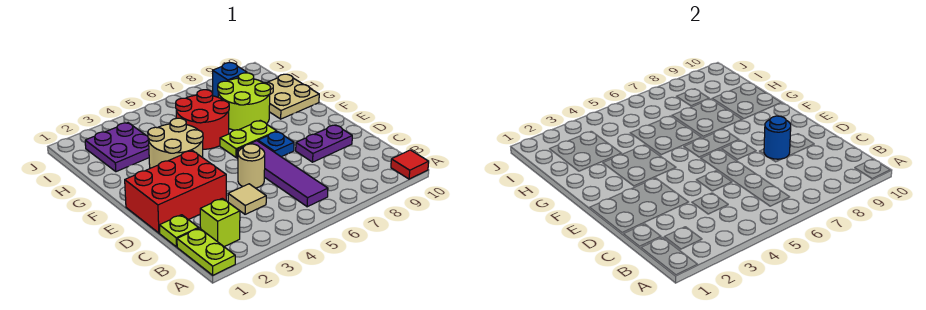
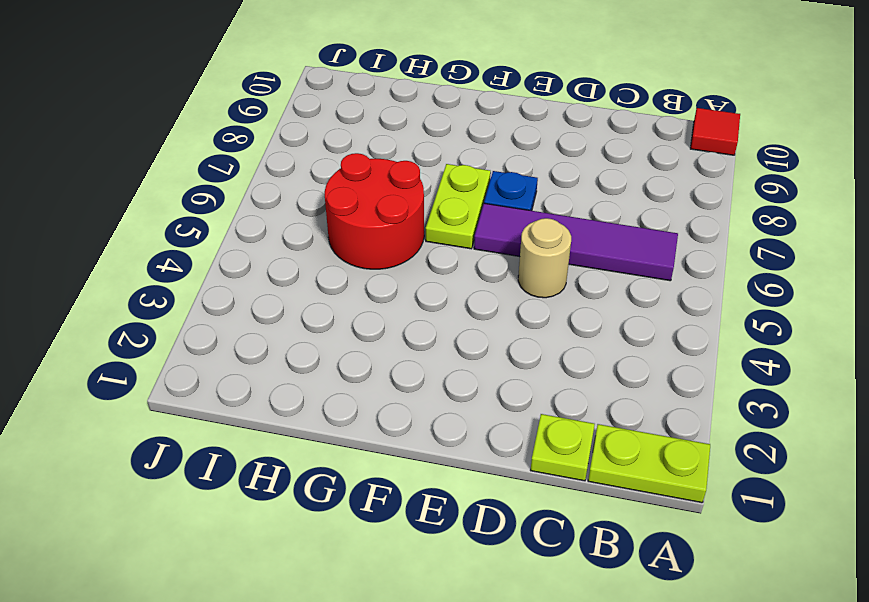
none -> lime 1x1 brick [200,198,240,247]
none -> tan 1x1 tile [228,184,266,214]
none -> red 2x3 brick [125,151,226,233]

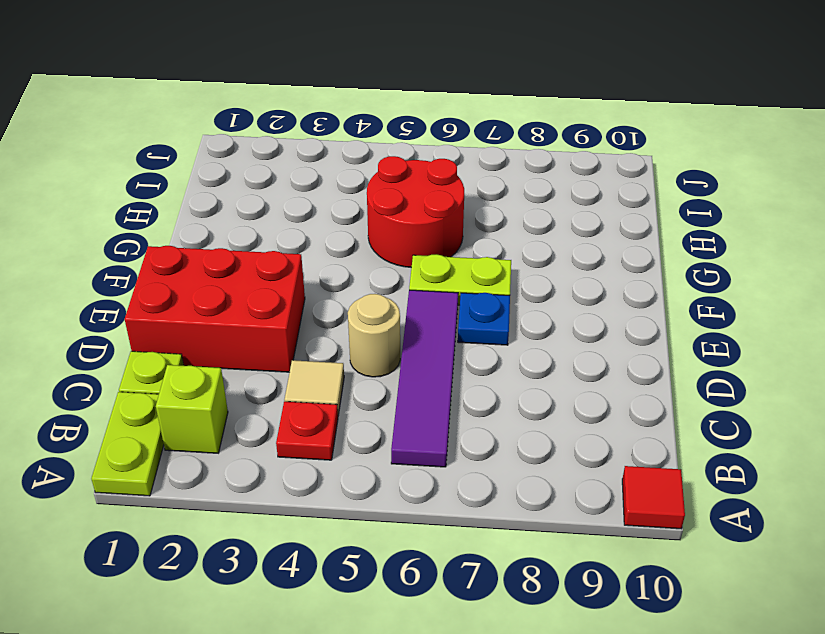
red 1x1 plate [276,401,338,460] -> none
none -> purple 1x2 plate [296,125,352,162]
none -> tan 2x2 round brick [148,118,203,168]
none -> lime 2x2 round brick [218,73,270,130]

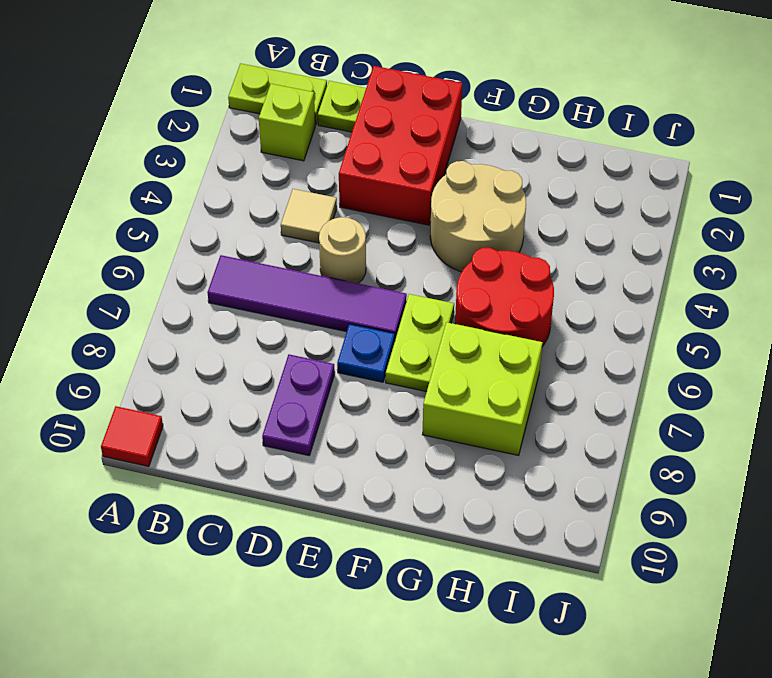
lime 2x2 brick [422,322,543,455] -> lime 2x2 round brick [218,73,270,130]
none -> tan 2x2 plate [264,74,319,119]
none -> purple 2x2 plate [85,123,149,172]
none -> blue 1x1 brick [213,63,247,97]

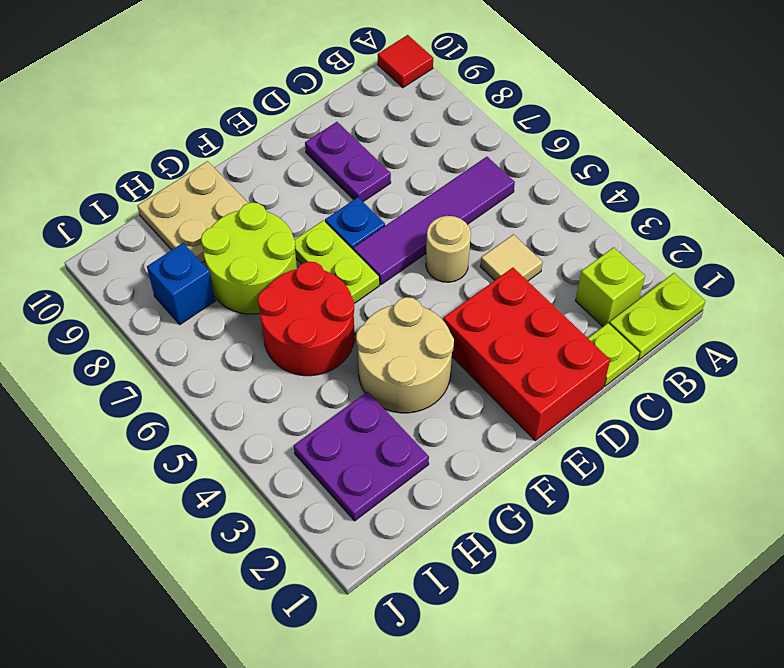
none -> blue 1x1 round brick [764,116,791,159]

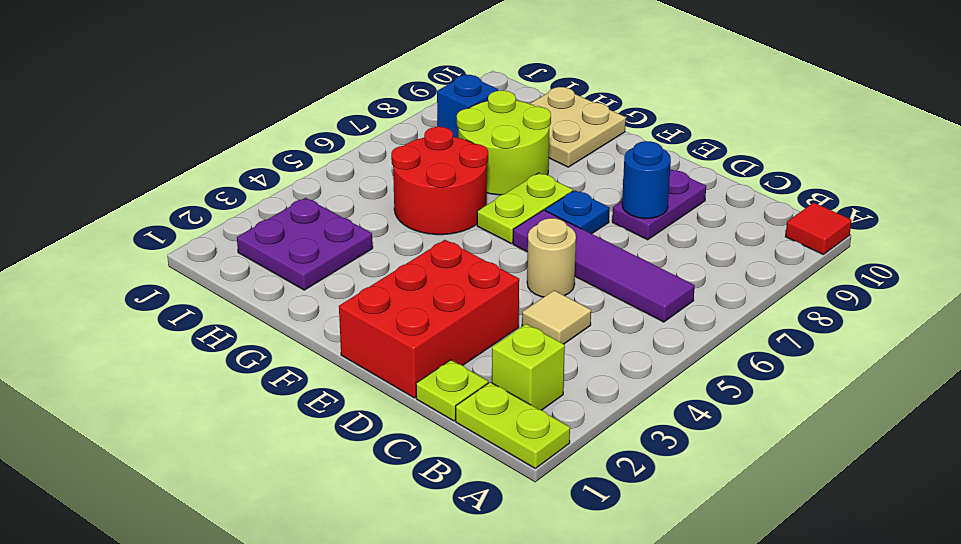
none -> tan 2x2 round brick [148,118,203,168]

